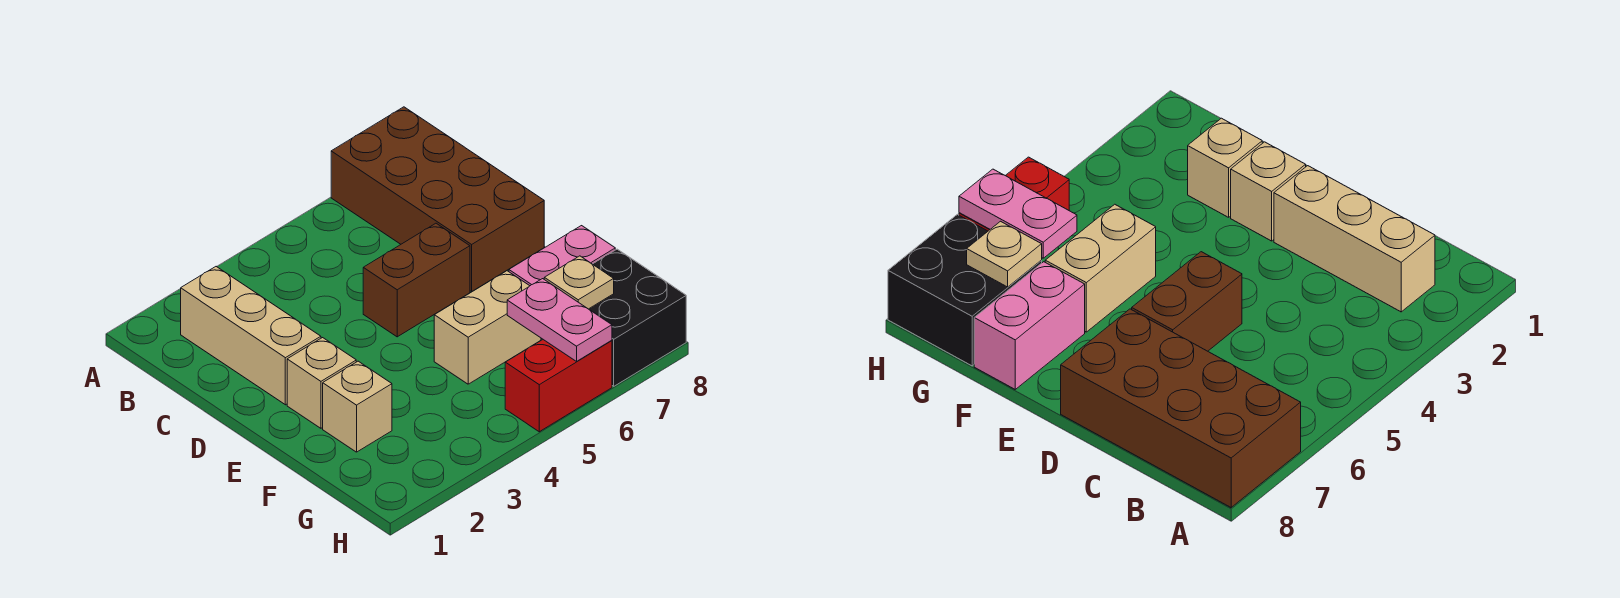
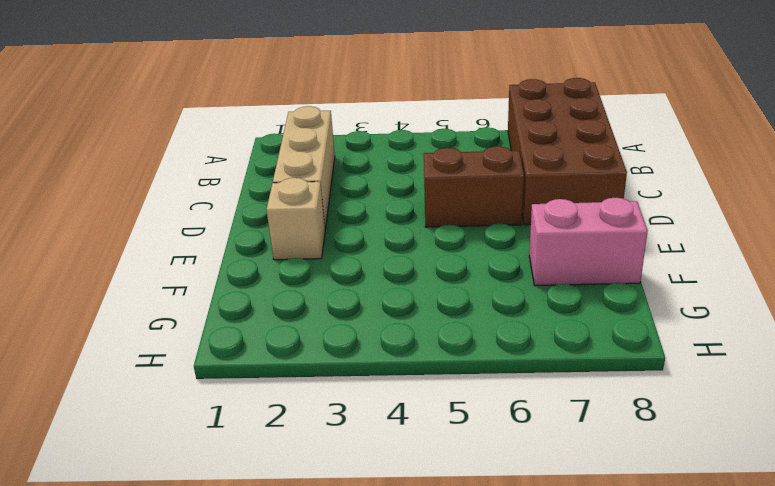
none -> tan 1x1 brick [323,361,392,452]
none -> tan 1x2 brick [434,271,541,384]

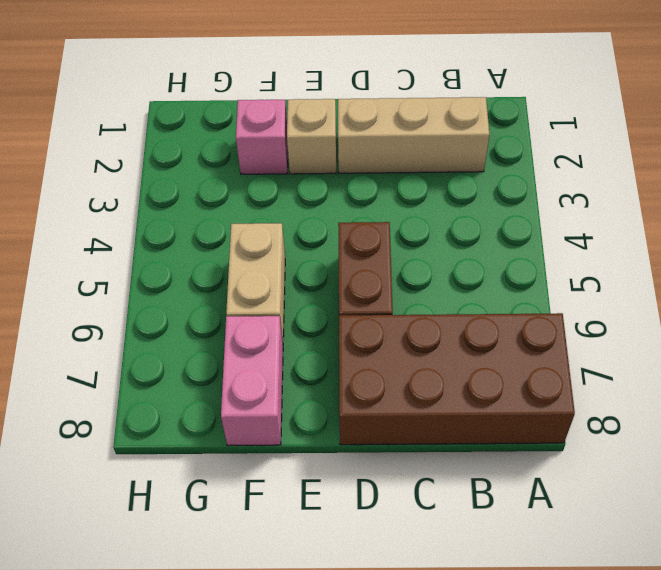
pink 1x1 brick [236,100,288,174] -> tan 1x1 brick [323,361,392,452]
none -> black 2x2 brick [589,249,686,386]
none -> red 1x2 brick [505,340,612,432]

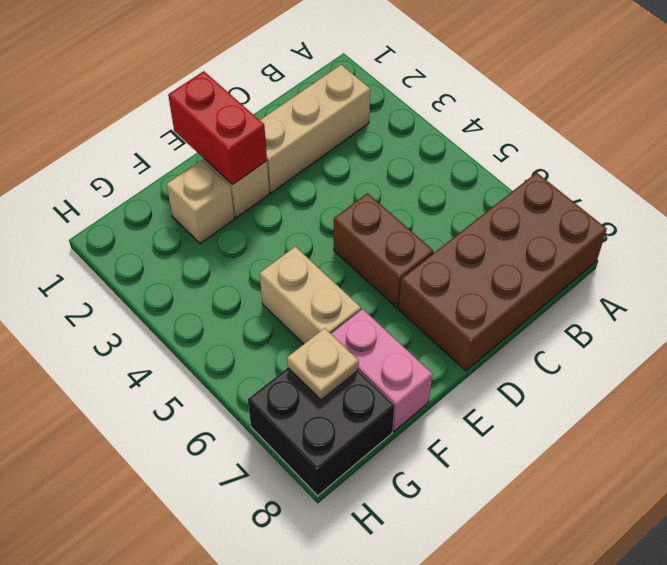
red 1x2 brick [168,71,267,185] -> red 1x2 brick moved to [505,340,612,432]
none -> pink 1x2 plate [507,279,612,361]

